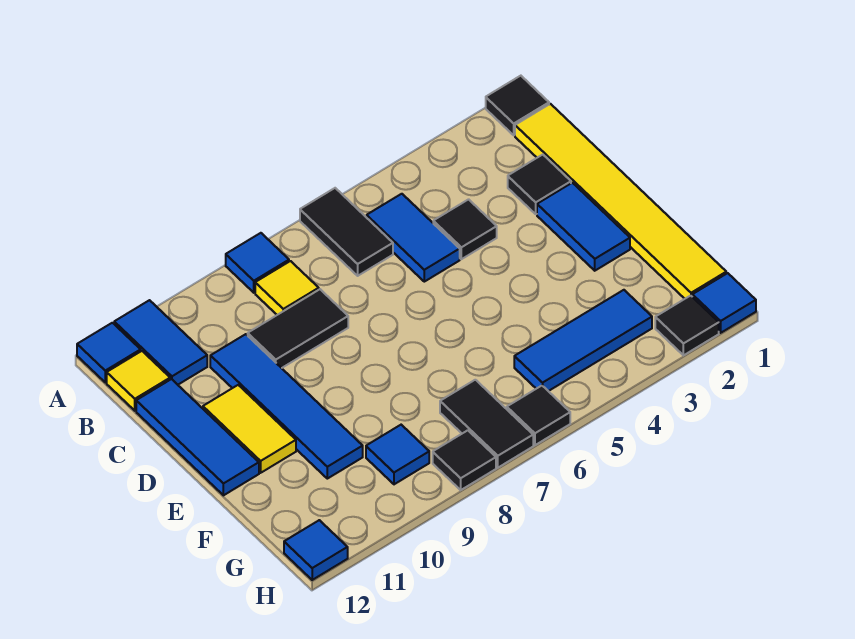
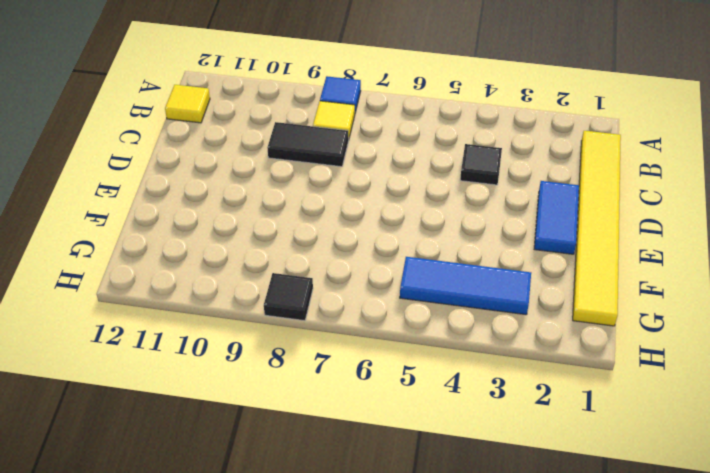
none -> black 1x1 tile [486,76,549,135]
none -> black 1x2 tile [300,188,393,276]
none -> blue 1x2 tile [114,300,207,385]

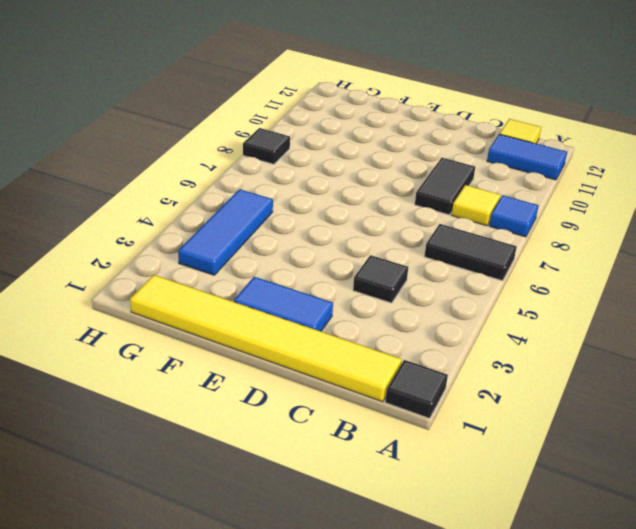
none -> blue 1x1 tile [77,323,141,382]
none -> blue 1x2 tile [367,194,460,282]
none -> black 1x1 tile [508,155,571,214]

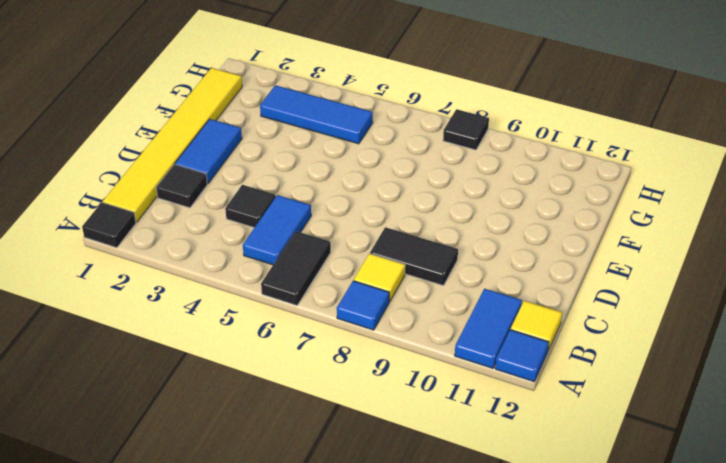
none -> blue 1x4 tile [210,334,363,479]
none -> blue 1x3 tile [136,379,259,495]
none -> yellow 1x2 tile [203,385,296,473]

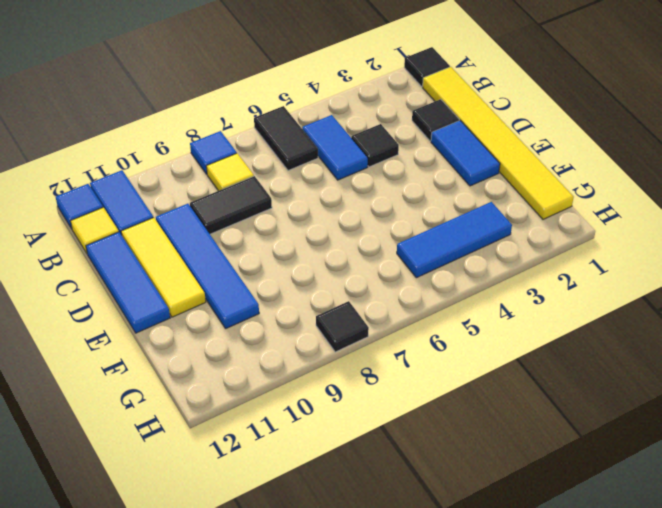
yellow 1x3 tile [121,218,206,317] -> yellow 1x2 tile [203,385,296,473]
none -> black 1x2 tile [440,380,533,468]
none -> blue 1x1 tile [366,425,429,484]
none -> blue 1x1 tile [692,273,756,333]

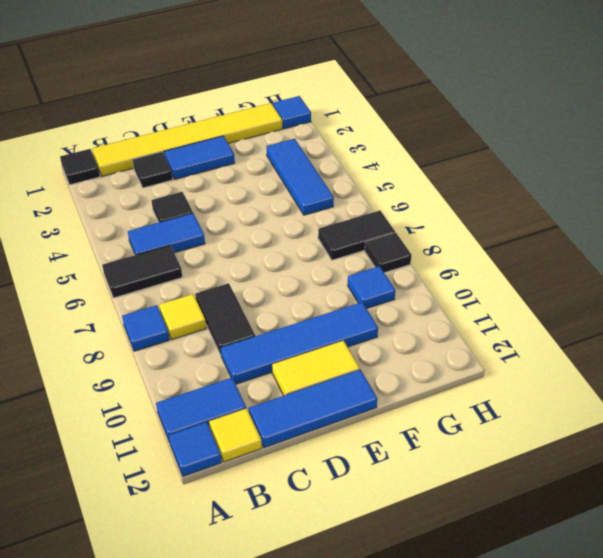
none -> black 1x1 tile [655,296,719,355]
none -> black 1x1 tile [507,386,570,445]
none -> blue 1x1 tile [284,520,348,580]

